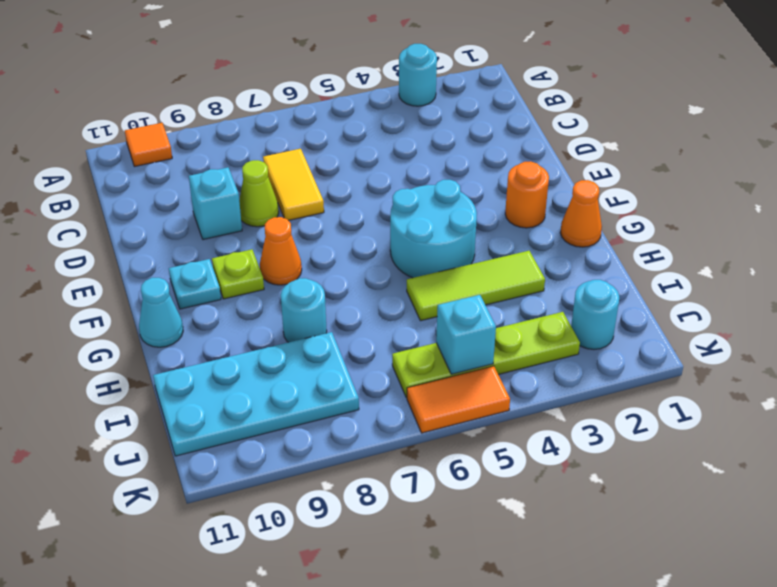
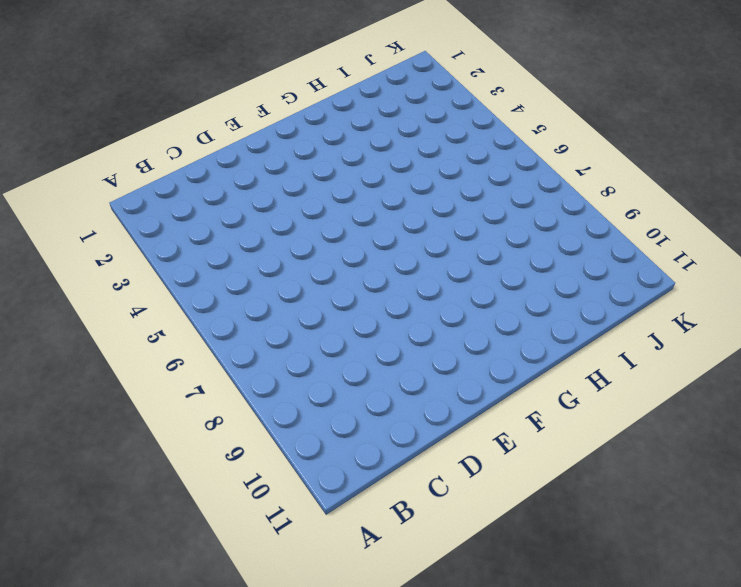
none -> cyan 1x1 round brick [399,44,437,106]
none -> orange 1x1 tile [125,123,172,167]
none -> yellow 1x2 tile [263,149,324,221]

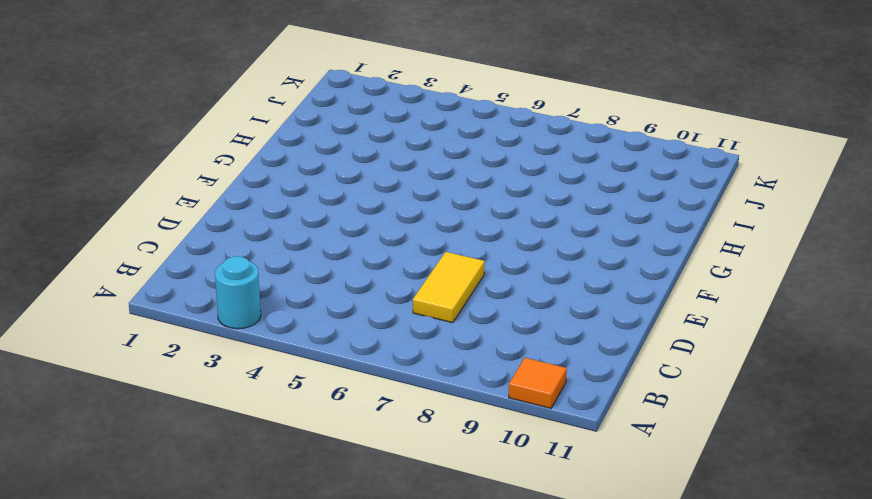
none -> lime 1x1 cone [239,160,279,227]
none -> cyan 1x1 brick [189,167,242,240]
none -> orange 1x1 round brick [505,161,549,228]

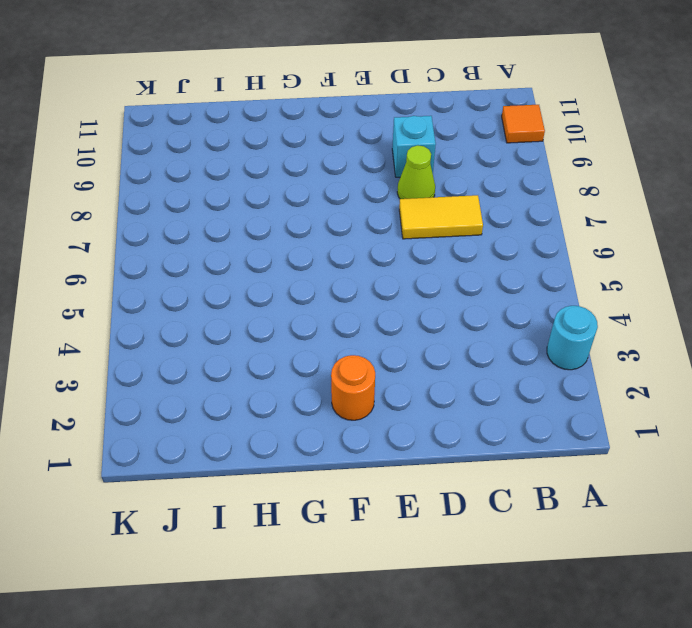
none -> cyan 2x2 round brick [390,180,477,278]
none -> orange 1x1 cone [260,217,302,285]
none -> lime 1x1 plate [212,249,264,299]

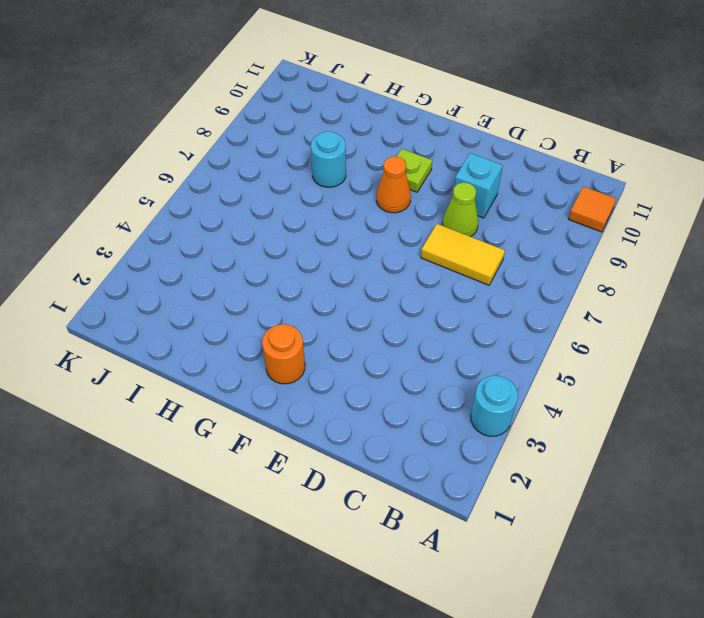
none -> cyan 2x2 round brick [390,180,477,278]
none -> cyan 1x1 plate [169,259,221,309]
none -> orange 1x1 cone [560,180,602,247]

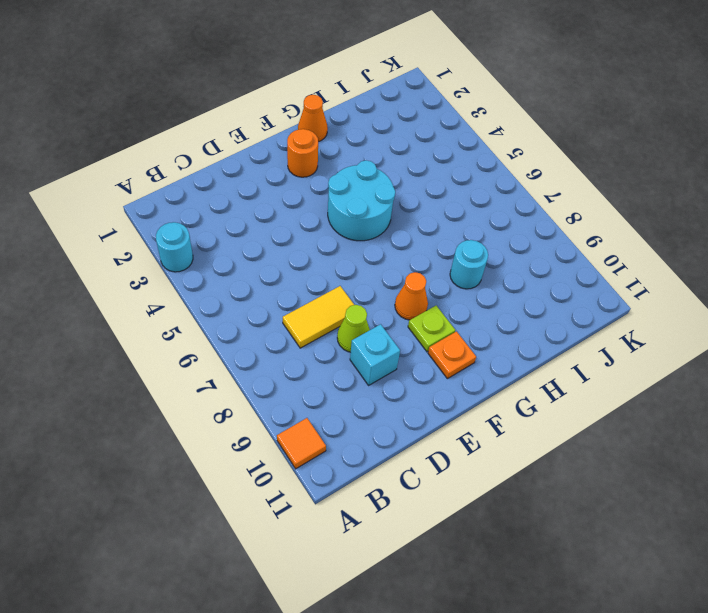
orange 1x1 plate [428,331,476,379] -> cyan 1x1 plate [169,259,221,309]
none -> cyan 1x1 cone [139,278,183,347]
none -> lime 1x3 tile [407,251,545,321]
none -> cyan 2x4 plate [153,332,359,456]

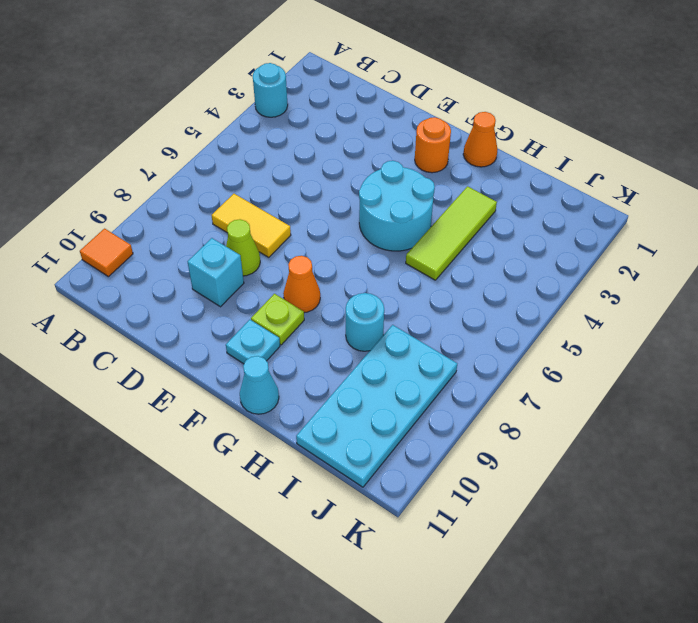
none -> cyan 1x1 round brick [571,280,619,349]
none -> lime 1x4 plate [392,312,580,398]
none -> orange 1x2 tile [407,366,510,433]

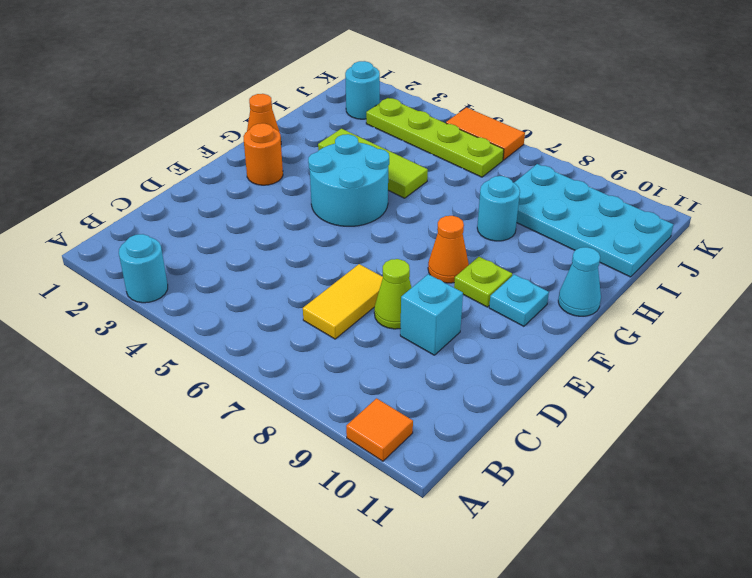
none -> cyan 1x1 brick [436,295,496,374]

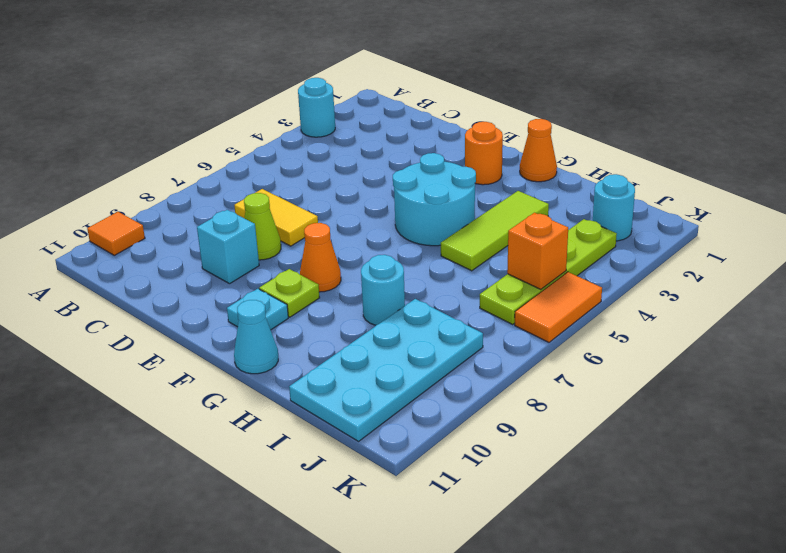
orange 1x1 brick [507,213,568,289] -> cyan 1x1 brick [436,295,496,374]

